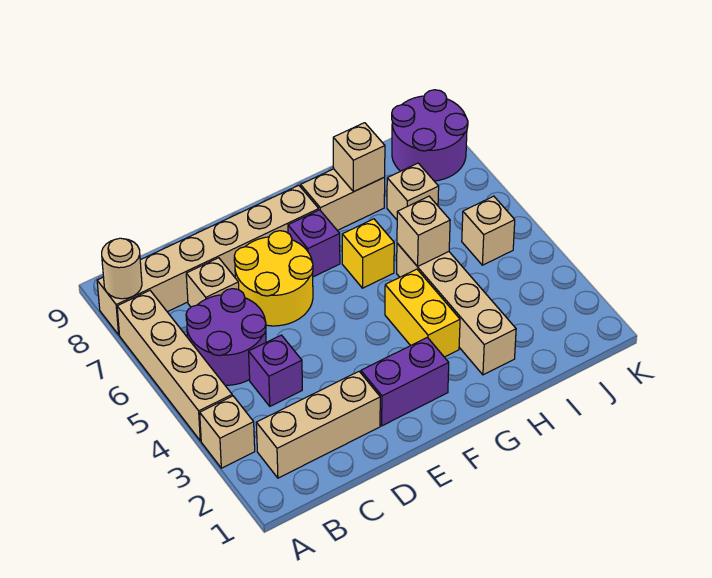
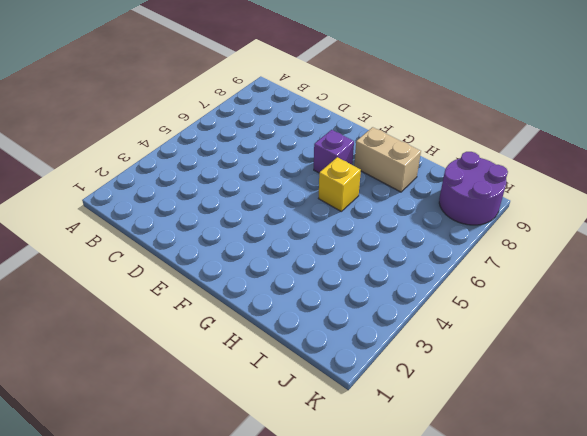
none -> tan 1x1 brick [200,396,255,468]
none -> tan 1x4 brick [117,291,232,441]
none -> tan 1x6 brick [97,185,319,335]

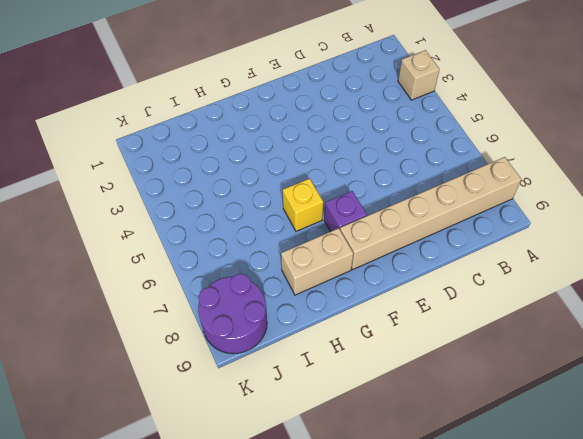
none -> tan 1x4 brick [117,291,232,441]
none -> tan 1x3 brick [256,372,380,478]
none -> purple 2x2 round brick [186,289,266,385]

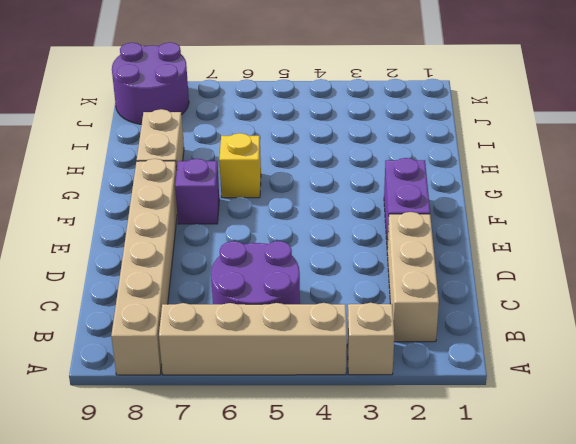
none -> purple 1x1 brick [249,335,302,406]
none -> tan 1x1 brick [186,258,239,307]
none -> yellow 2x2 round brick [234,231,313,326]

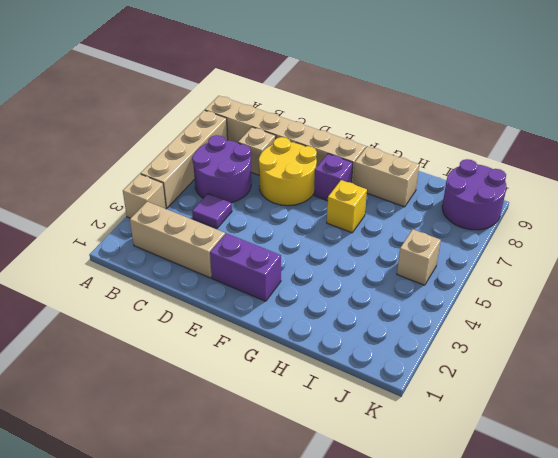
purple 1x1 tile [192,194,232,228] -> purple 1x1 brick [249,335,302,406]
none -> yellow 1x2 brick [385,269,460,357]
none -> tan 1x4 brick [397,243,516,375]
none -> tan 1x1 brick [387,163,439,220]

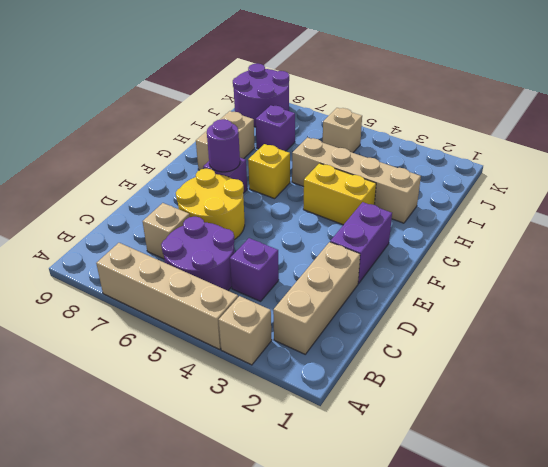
purple 1x1 round brick [207,119,240,172] -> none
purple 1x1 brick [256,105,295,151] -> tan 1x1 brick [387,163,439,220]
none -> tan 1x6 brick [97,185,319,335]
none -> tan 1x1 round brick [102,238,142,299]
none -> tan 1x1 brick [397,196,450,267]

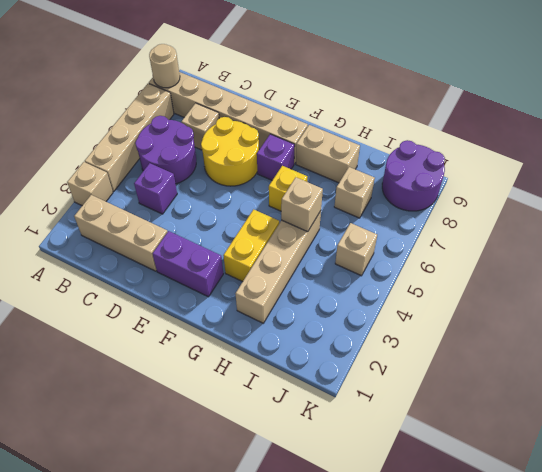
none -> tan 1x1 brick [333,123,385,192]

